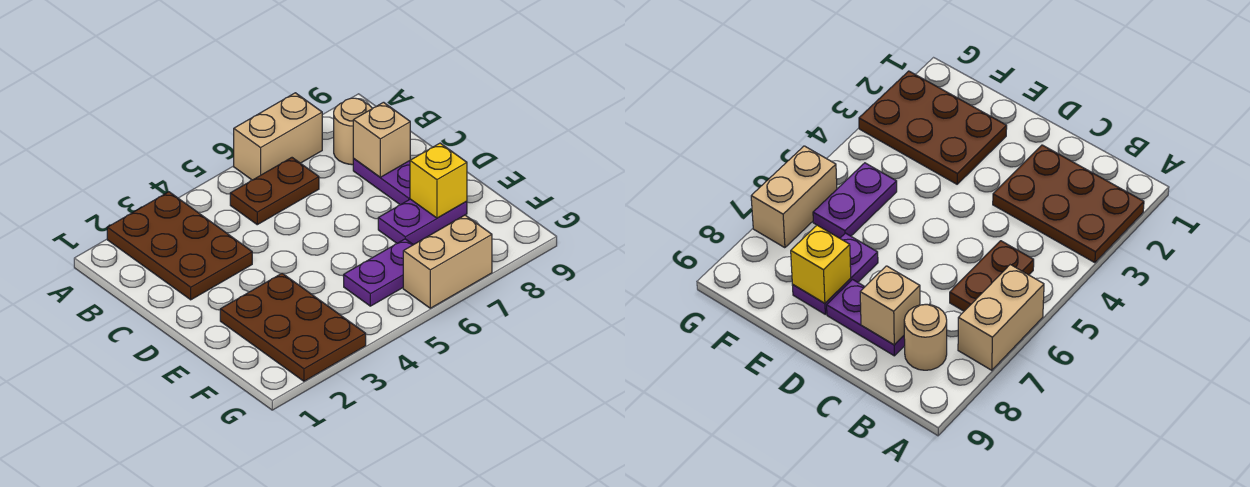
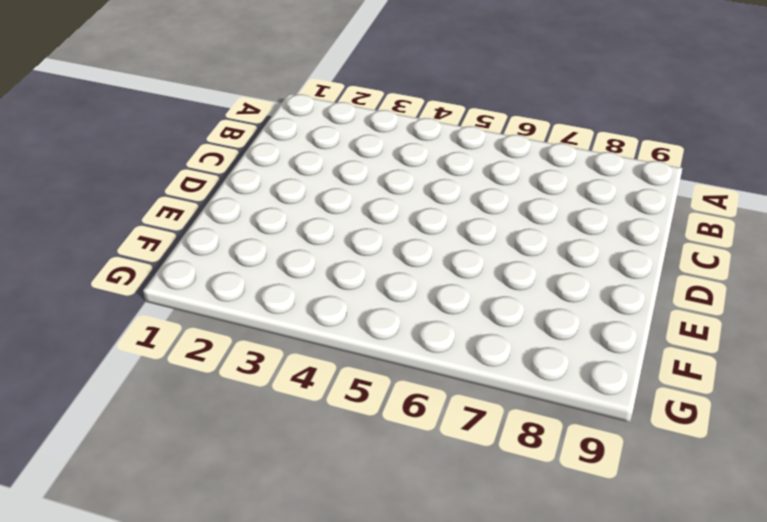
none -> brown 2x3 plate [107,192,252,300]
none -> tan 1x2 brick [234,93,322,180]

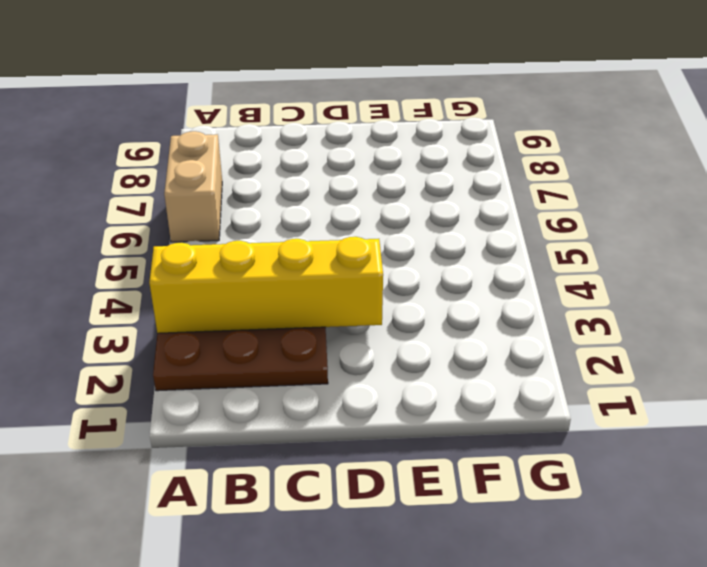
yellow 1x4 brick [149,237,383,333] -> none
none -> brown 1x2 plate [230,158,319,225]
none -> tan 1x1 round brick [334,98,372,165]

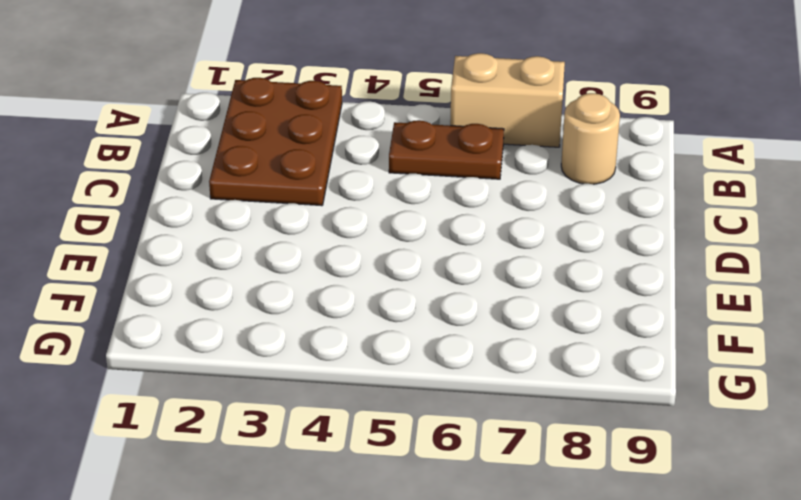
none -> purple 1x2 plate [353,159,410,205]
none -> brown 2x3 plate [220,273,366,381]

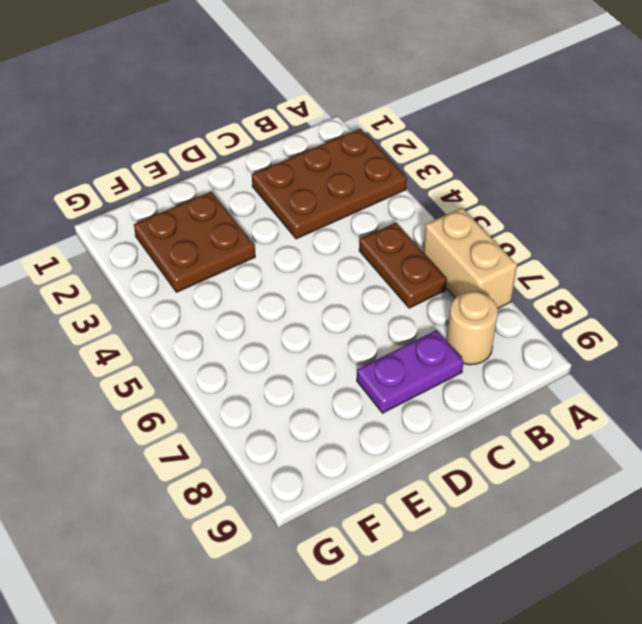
brown 2x2 plate [134,192,255,292] -> brown 2x3 plate [220,273,366,381]
none -> purple 1x2 plate [378,199,467,245]
none -> purple 1x2 plate [344,239,413,306]

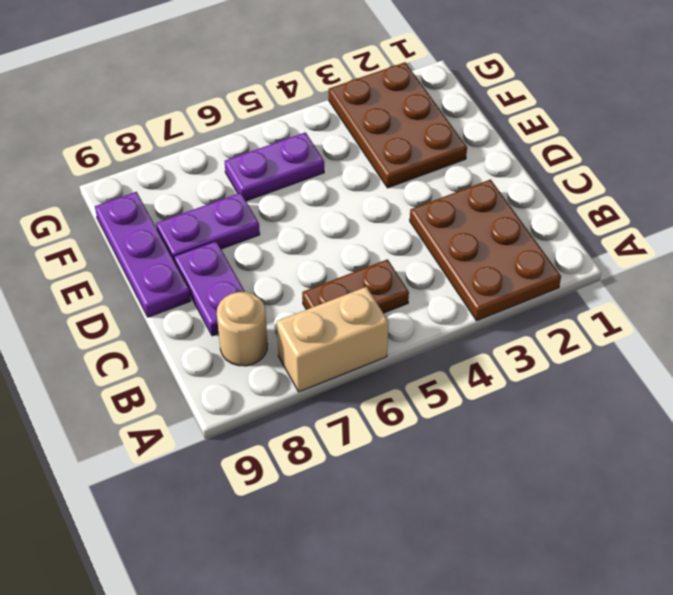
purple 1x3 plate [95,192,191,317] -> none
none -> tan 1x2 brick [403,215,492,308]
none -> tan 1x1 brick [353,102,410,177]

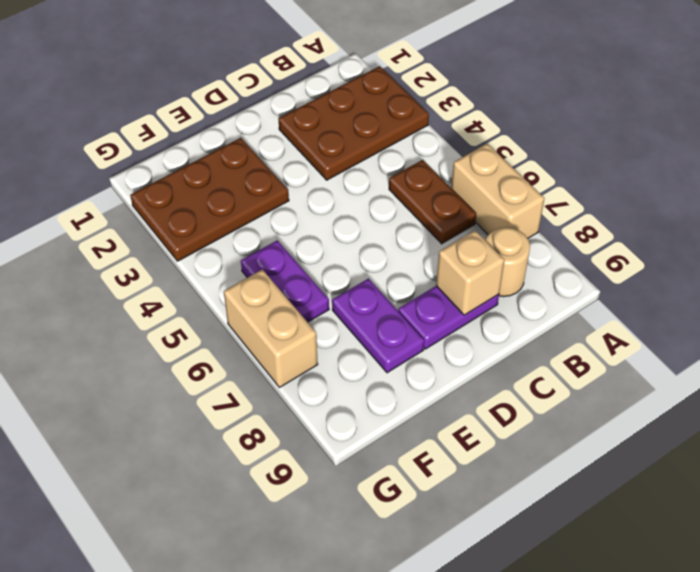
none -> yellow 1x1 brick [410,143,467,218]

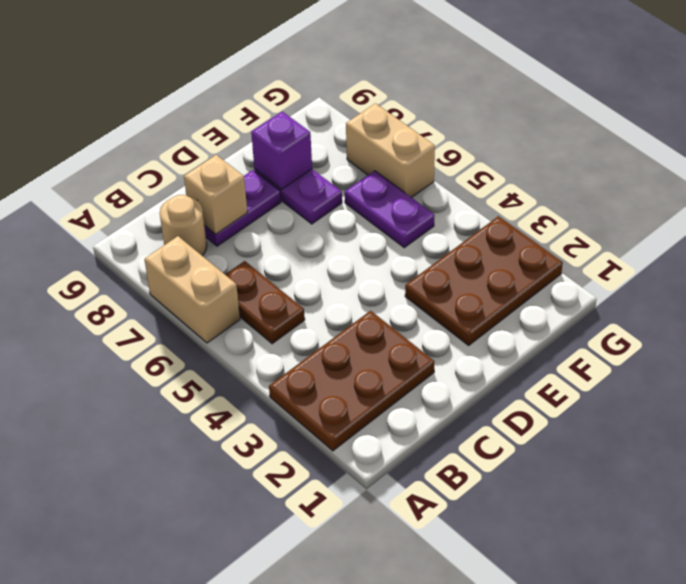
purple 1x1 brick [251,111,312,189] -> yellow 1x1 brick [410,143,467,218]

